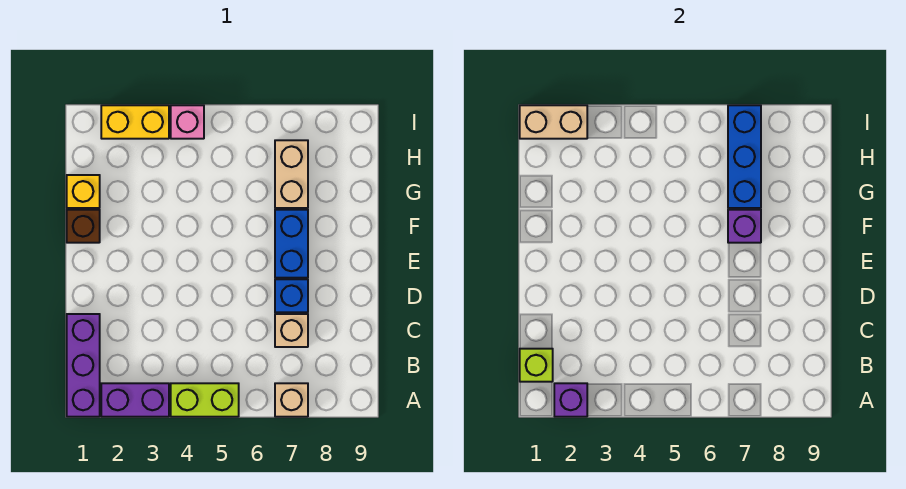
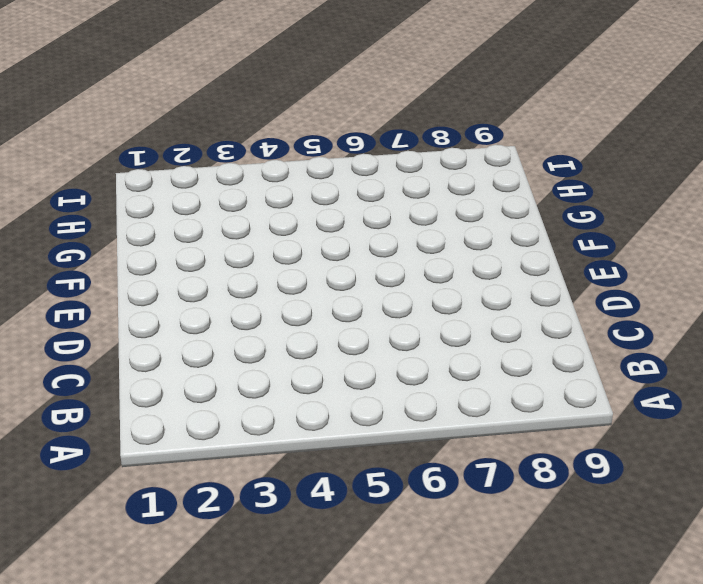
none -> purple 1x3 brick [67,314,100,417]
none -> purple 1x2 brick [101,383,169,417]
none -> lime 1x2 brick [171,383,239,417]

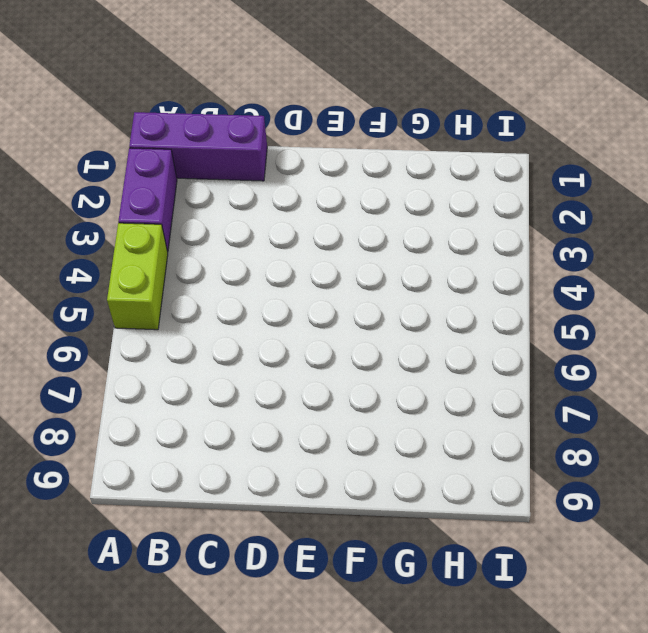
none -> tan 1x1 brick [275,383,308,417]
none -> tan 1x1 brick [275,314,308,347]
none -> blue 1x1 brick [275,279,308,312]

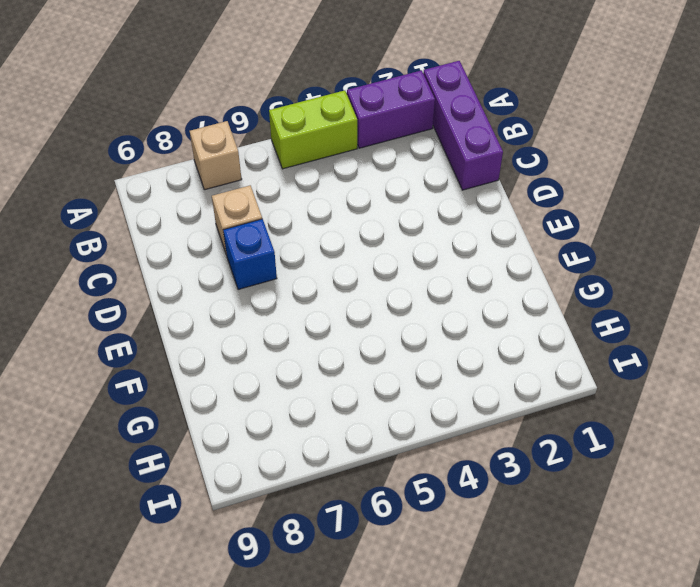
none -> blue 1x2 brick [275,210,308,278]
none -> brown 1x1 brick [67,210,100,243]
none -> yellow 1x1 brick [67,175,100,208]

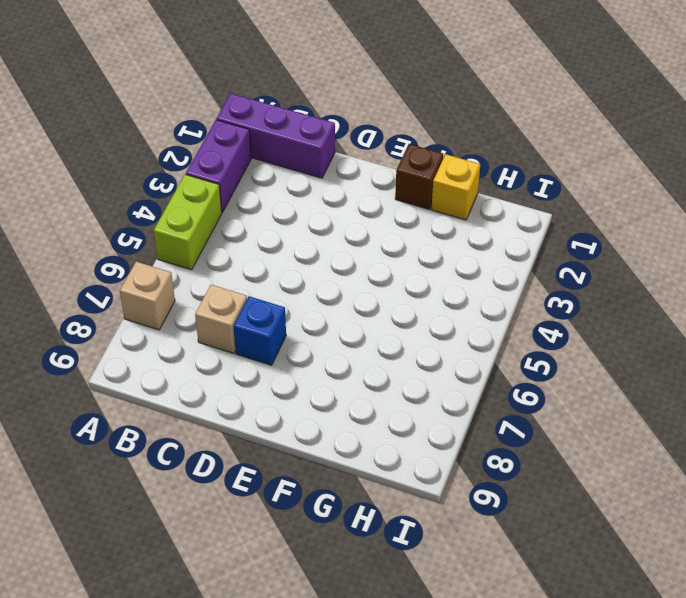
none -> blue 1x2 brick [275,210,308,278]
none -> tan 1x2 brick [275,140,308,208]
none -> yellow 1x2 brick [101,105,169,139]

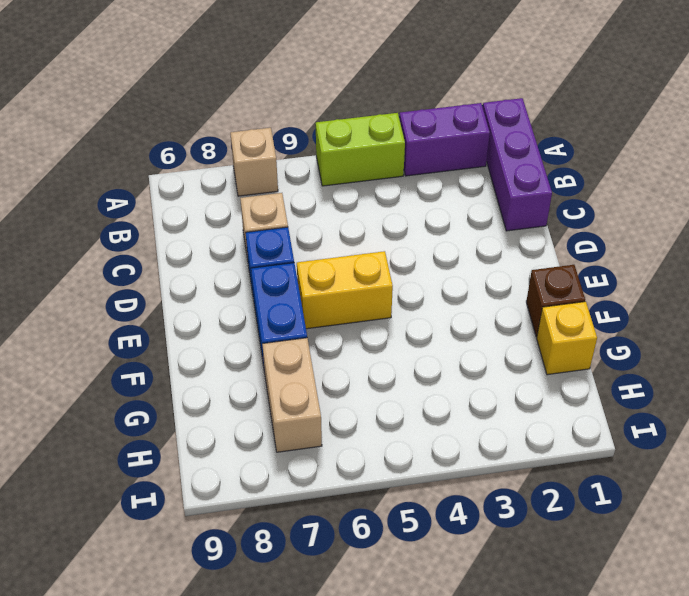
yellow 1x2 brick [297,251,393,329] -> yellow 1x2 brick moved to [101,105,169,139]
none -> pink 1x1 brick [171,105,204,139]
none -> purple 1x1 brick [554,383,587,417]
none -> lime 1x1 brick [520,349,553,382]

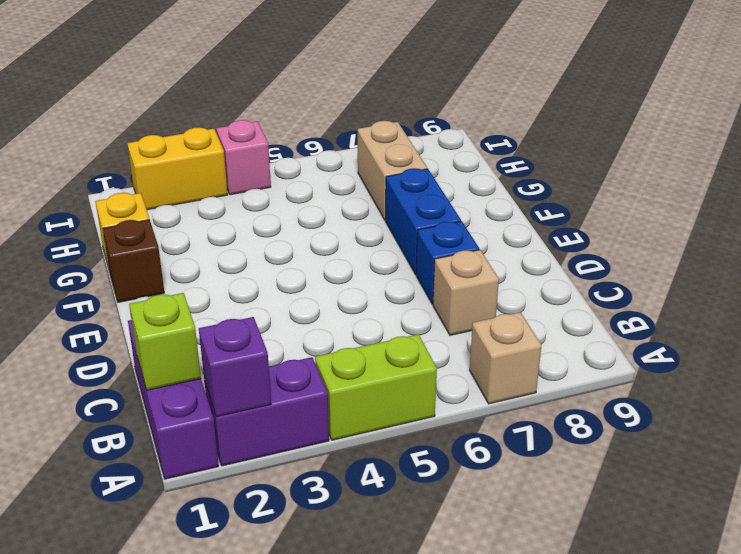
none -> purple 1x1 brick [728,210,761,243]
none -> blue 1x3 brick [728,105,761,208]
none -> tan 1x2 brick [520,105,587,139]

